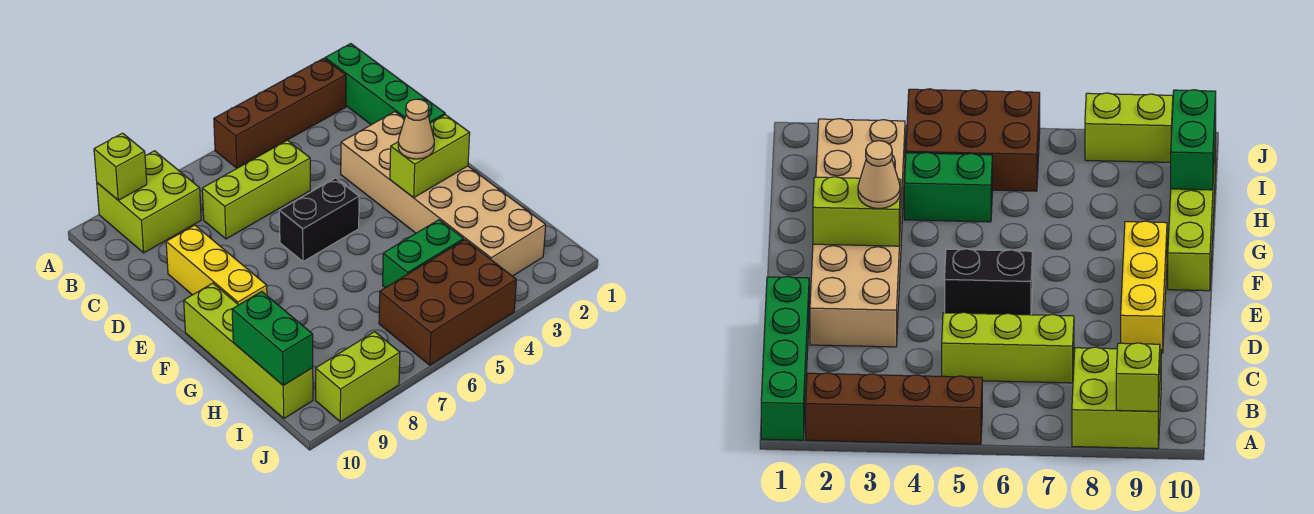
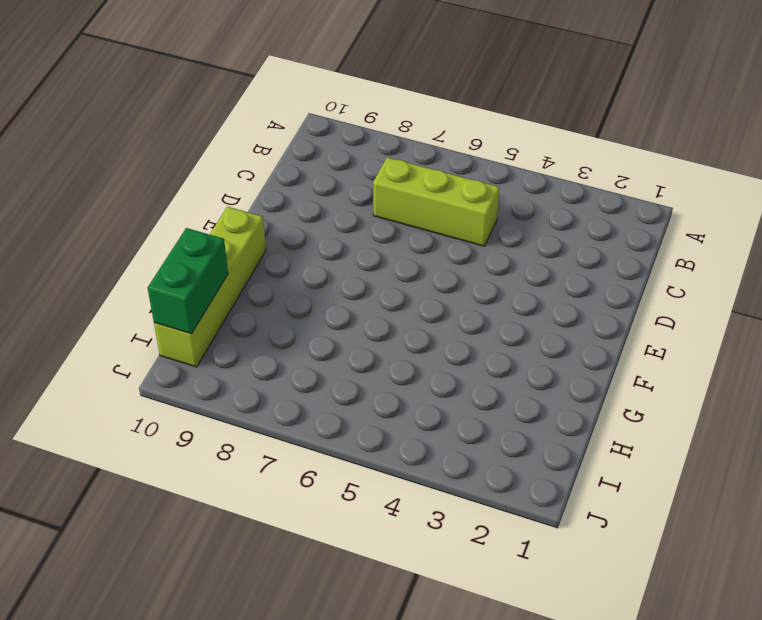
none -> green 1x4 brick [325,44,445,125]
none -> brown 1x4 brick [214,58,346,168]
none -> lime 2x2 brick [97,151,201,253]

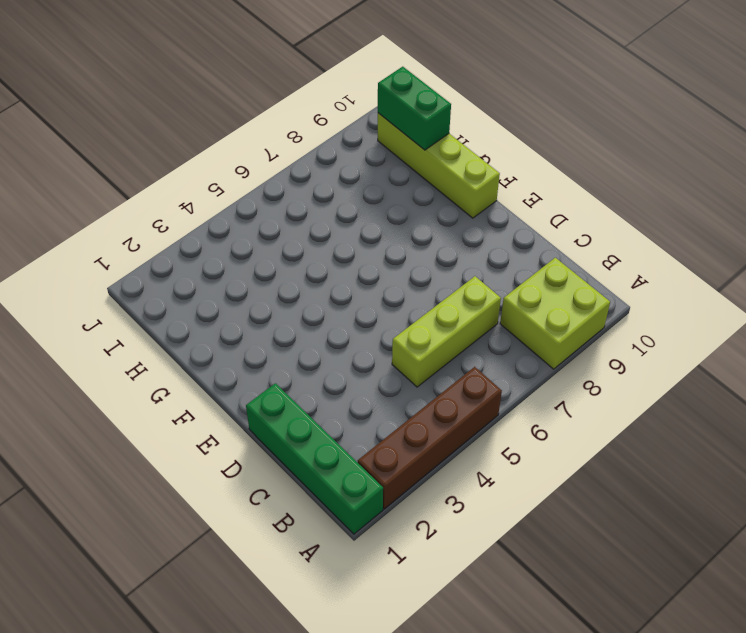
none -> tan 2x6 brick [341,112,546,276]
none -> yellow 1x3 brick [166,225,267,305]
none -> black 1x2 brick [279,178,359,261]

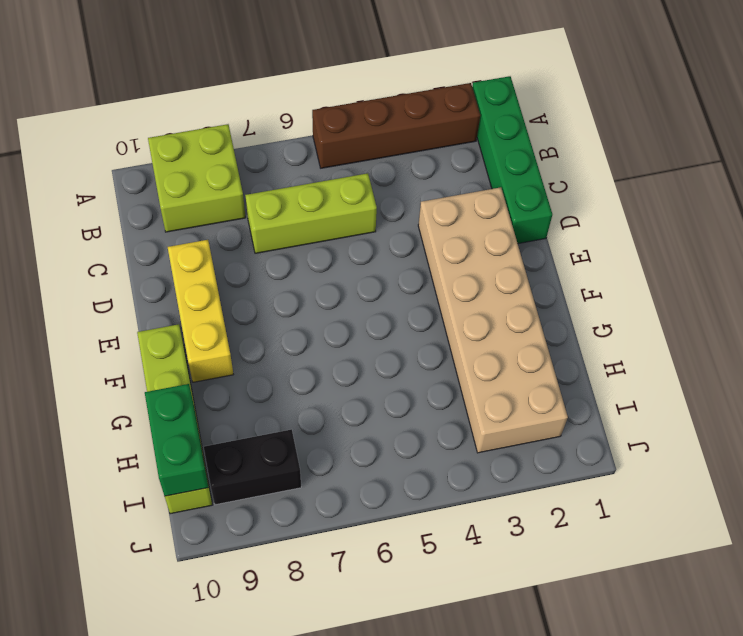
black 1x2 brick [204,429,301,505] -> black 1x2 brick moved to [279,178,359,261]
none -> green 1x2 brick [383,220,464,288]
none -> brown 2x3 brick [379,240,516,365]
none -> lime 1x2 brick [316,332,400,422]

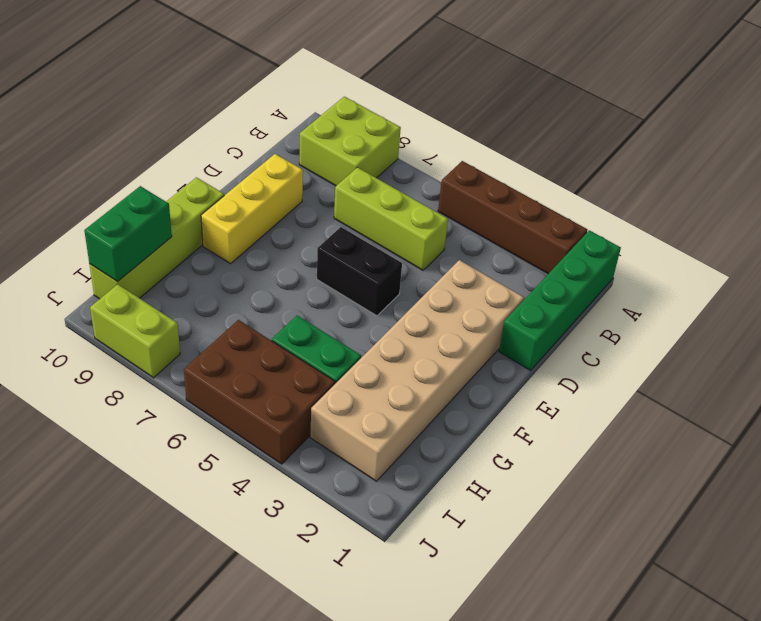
none -> lime 1x1 brick [94,133,147,200]
none -> lime 1x2 brick [390,115,470,198]
none -> tan 1x1 cone [398,99,434,159]

